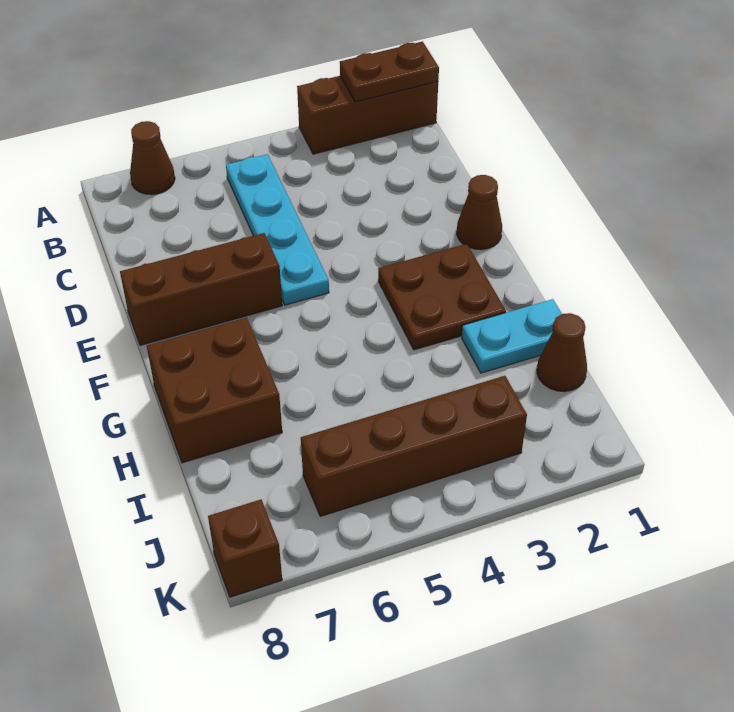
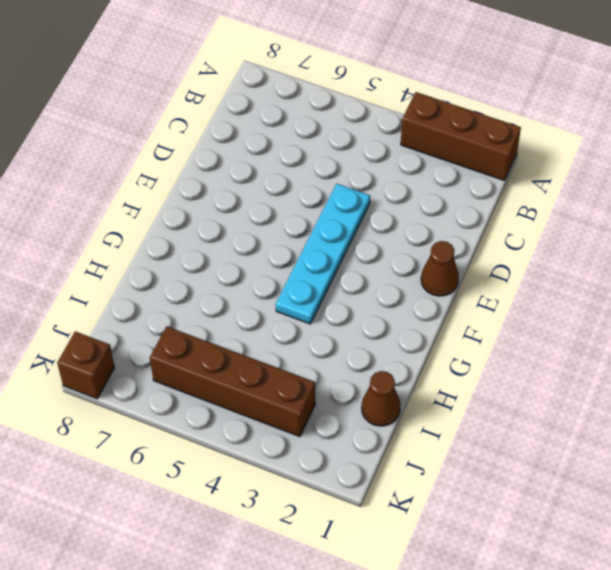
cyan 1x4 plate [276,184,370,324] -> cyan 1x4 plate moved to [226,154,329,305]
none -> brown 1x1 cone [130,121,175,195]
none -> brown 1x3 brick [120,233,282,345]
none -> brown 2x2 plate [378,244,506,350]

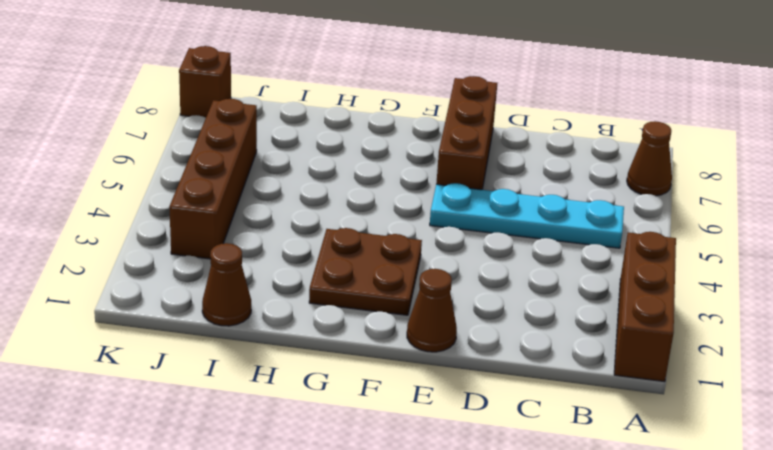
none -> brown 2x2 brick [147,318,282,463]
none -> cyan 1x2 plate [462,299,562,373]
none -> brown 1x2 plate [340,42,439,102]

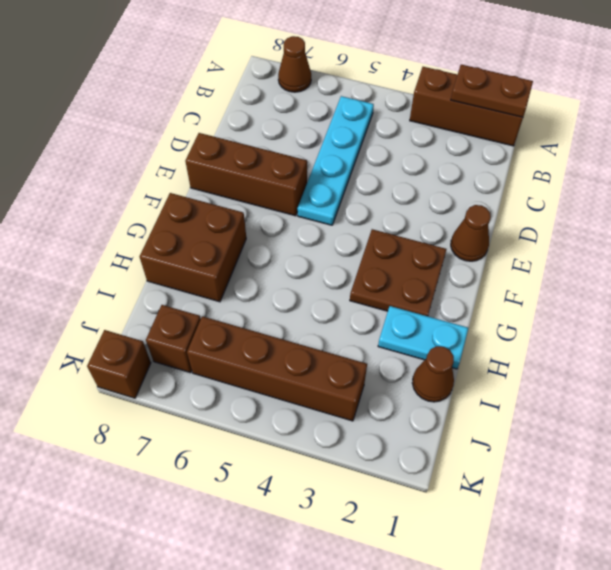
brown 1x1 brick [146,305,201,373] -> none

